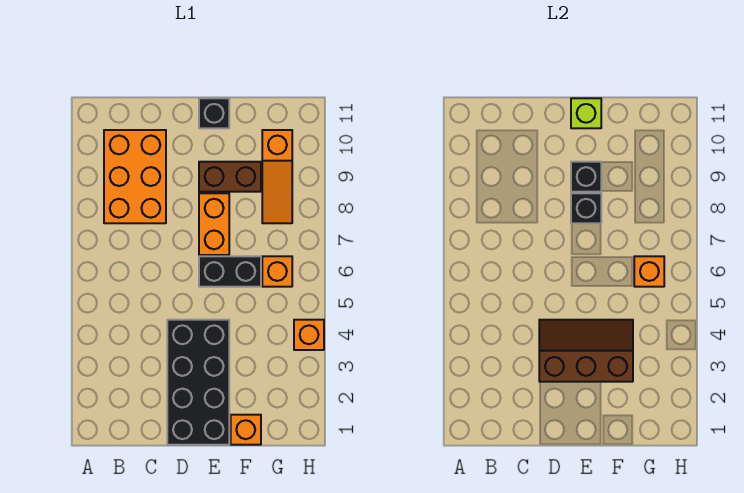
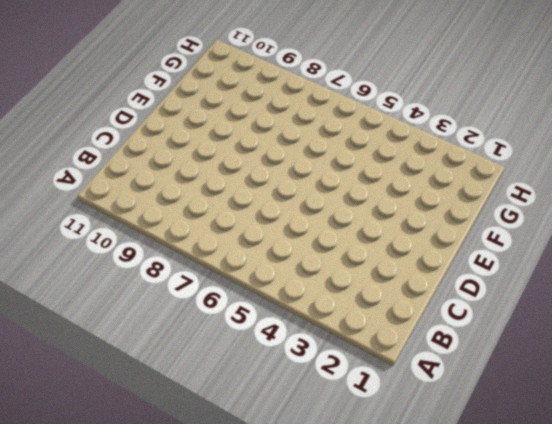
none -> orange 2x3 brick [104,130,166,223]
none -> black 2x4 brick [167,320,229,445]
none -> black 1x2 brick [199,256,261,287]

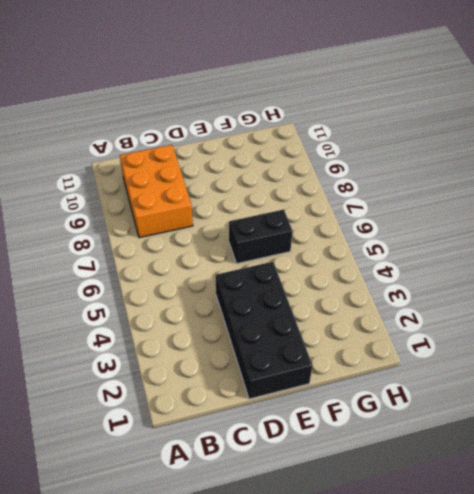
none -> orange 1x2 brick [199,193,229,255]
none -> brown 1x2 brick [199,162,261,192]
none -> black 1x1 brick [199,98,229,128]

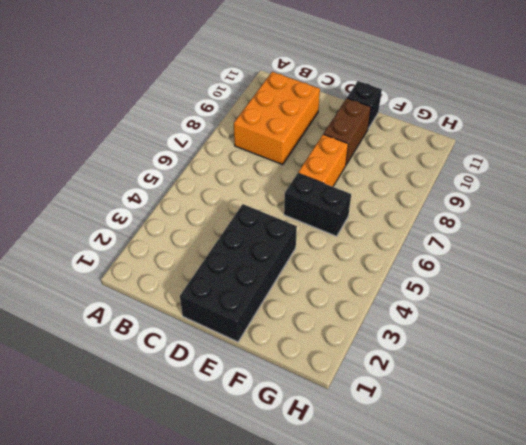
brown 1x2 brick [324,98,371,165] -> brown 1x2 brick turned to [199,162,261,192]
none -> orange 1x1 brick [231,415,261,445]
none -> orange 1x1 brick [262,256,292,287]
none -> orange 1x3 slope [262,130,292,223]

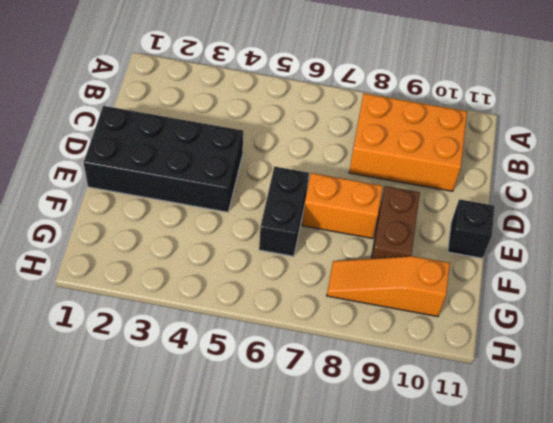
none -> orange 1x1 brick [231,415,261,445]
none -> orange 1x1 brick [262,256,292,287]
none -> orange 1x1 brick [294,320,324,350]

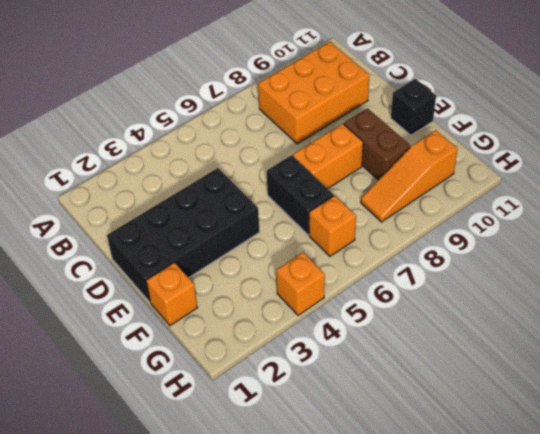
none -> brown 2x3 slope [539,320,633,382]
none -> black 1x1 brick [571,193,601,223]
none -> black 1x1 brick [571,162,601,192]

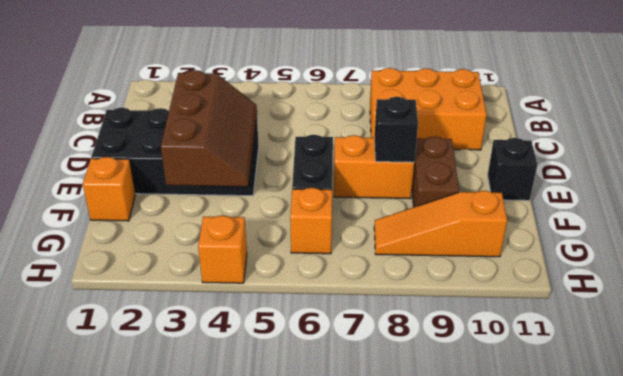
none -> black 1x1 brick [571,162,601,192]
none -> lime 1x1 brick [571,98,601,128]
none -> orange 1x1 brick [634,256,664,287]

